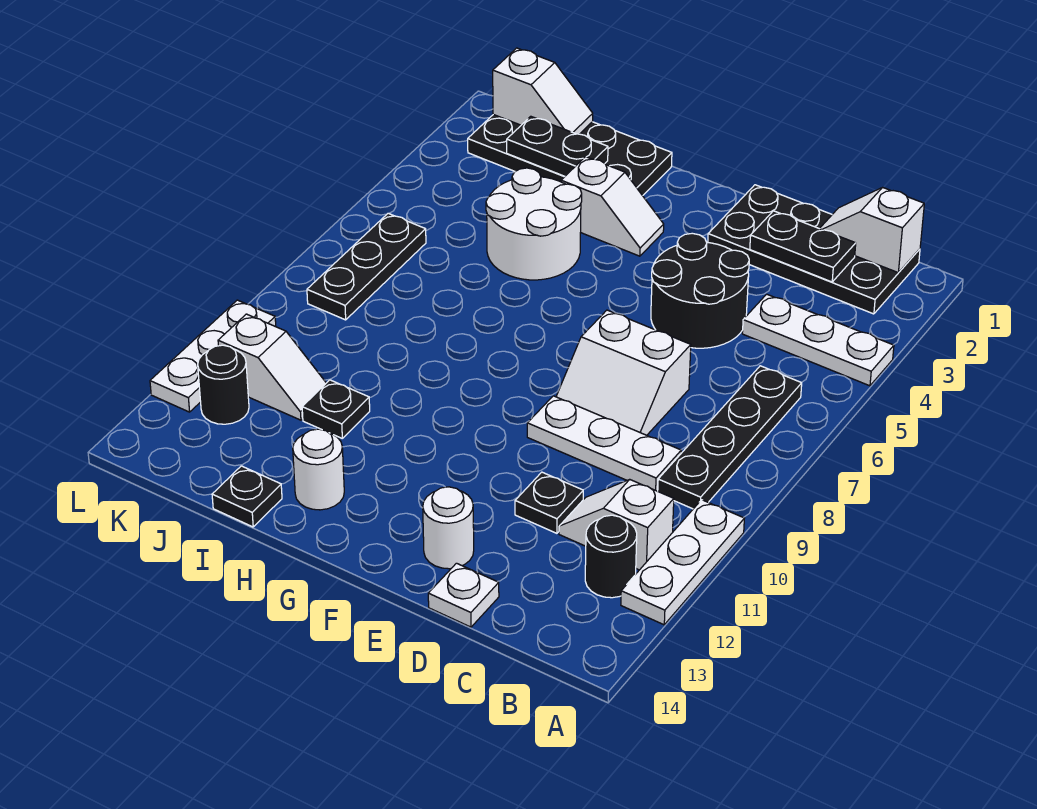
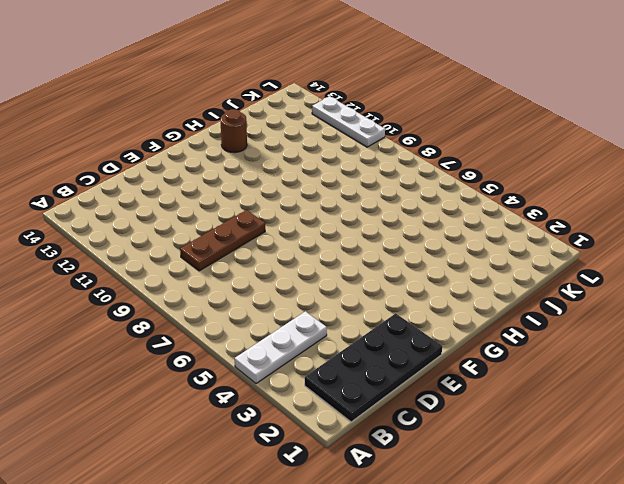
brown 1x3 plate [180,210,265,271] -> white 1x3 plate [527,396,681,491]
brown 1x1 round brick [220,109,247,153] -> white 1x1 round brick [293,429,344,510]
none -> white 1x3 plate [621,500,744,625]
none -> black 1x4 plate [658,366,802,509]
none -> white 1x2 slope [559,480,674,570]

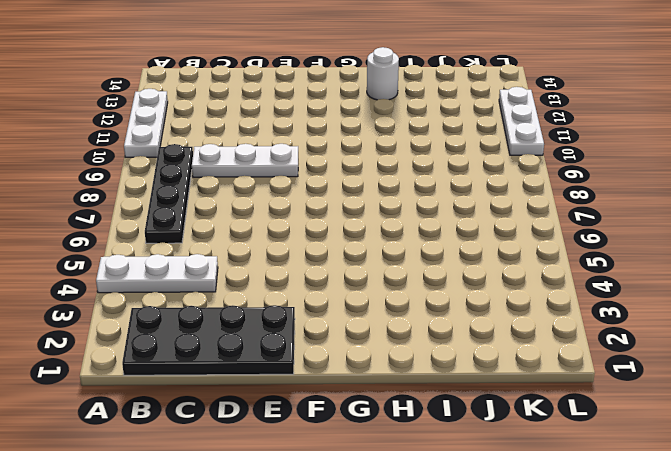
none -> white 1x2 slope [559,480,674,570]
none -> black 1x1 round brick [585,515,637,598]
none -> black 2x2 round brick [651,233,749,348]

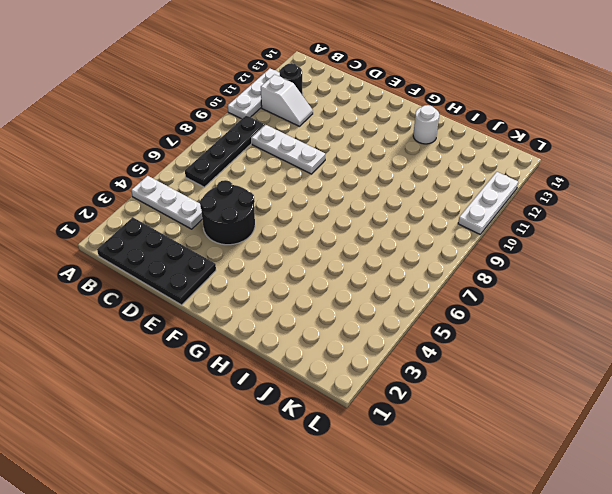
none -> white 2x2 slope [556,310,691,435]
none -> black 1x1 plate [515,472,583,533]
none -> white 1x1 plate [428,563,499,627]

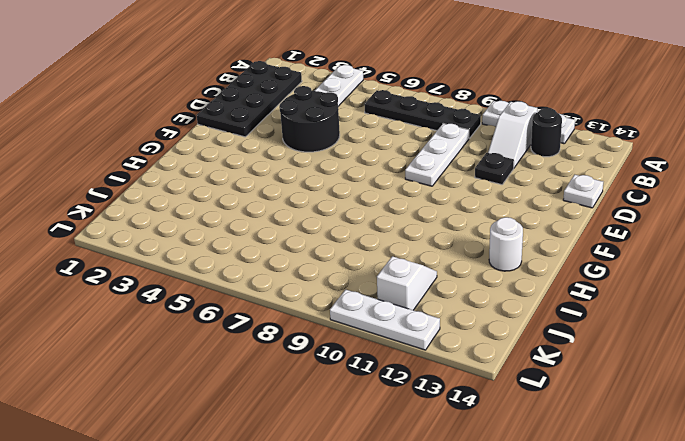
none -> white 2x2 slope [556,310,691,435]
none -> white 1x1 round brick [423,487,474,569]
none -> white 1x2 slope [561,157,664,256]

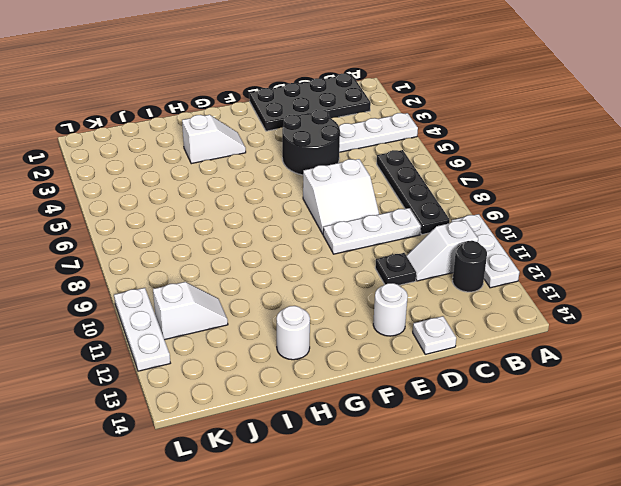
none -> black 2x4 plate [468,115,672,196]
none -> white 2x2 round brick [486,168,582,280]
none -> black 1x1 plate [302,380,370,438]

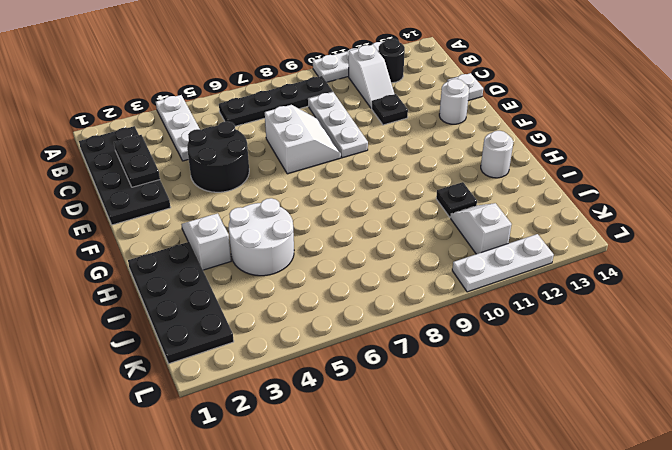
none -> black 1x1 plate [212,466,282,527]
none -> black 1x3 plate [307,213,426,320]
none -> black 1x1 round brick [198,345,249,424]

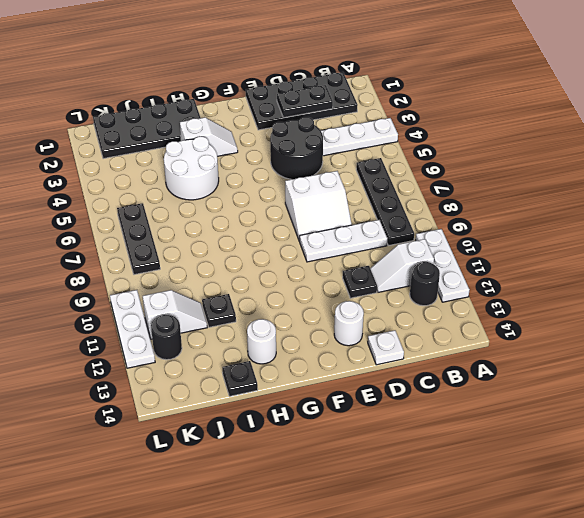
none -> white 1x2 slope [819,187,924,273]
none -> black 1x2 plate [507,116,608,176]
none -> white 1x2 slope [493,48,593,134]

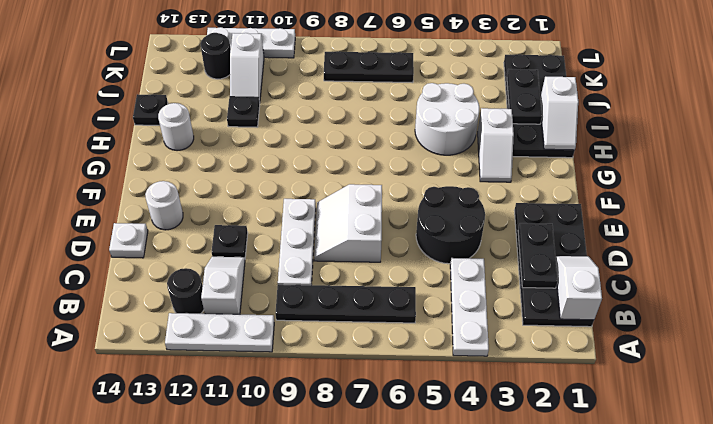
white 1x2 slope [540,77,578,150] -> white 1x2 slope moved to [493,48,593,134]

